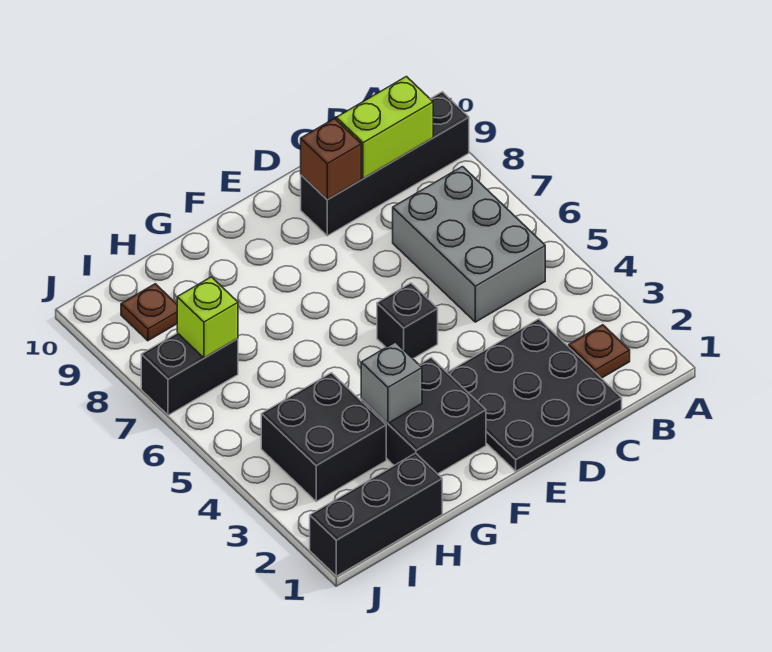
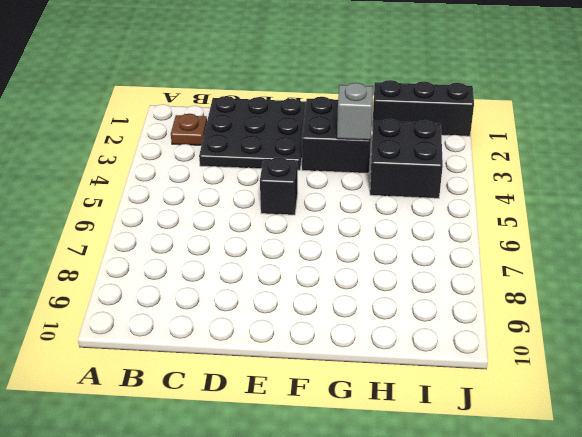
none -> black 1x4 brick [301,92,469,236]
none -> grey 2x3 brick [393,167,545,322]
none -> black 1x2 brick [141,333,238,415]

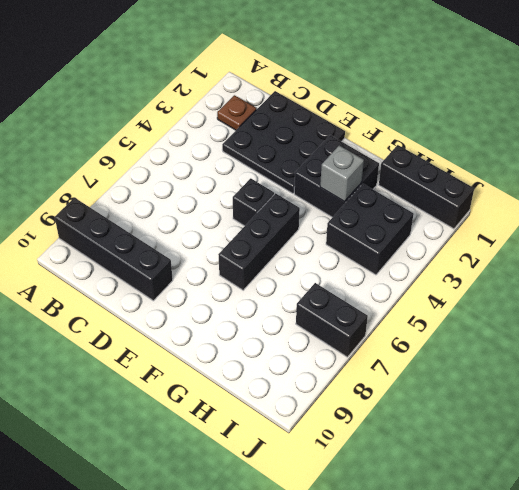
black 1x3 brick [218,193,300,290] -> none
none -> grey 2x3 brick [393,167,545,322]
none -> brown 1x1 plate [121,284,177,341]
none -> lime 1x2 brick [336,77,433,179]

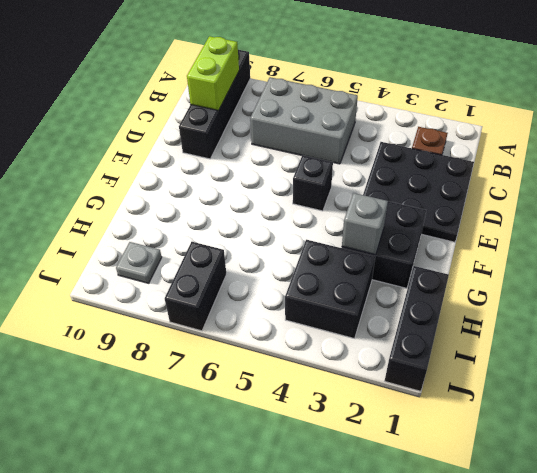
grey 1x1 plate [116,242,162,283] -> brown 1x1 plate [121,284,177,341]
none -> brown 1x1 brick [301,118,361,200]
none -> lime 1x1 brick [177,277,238,358]

